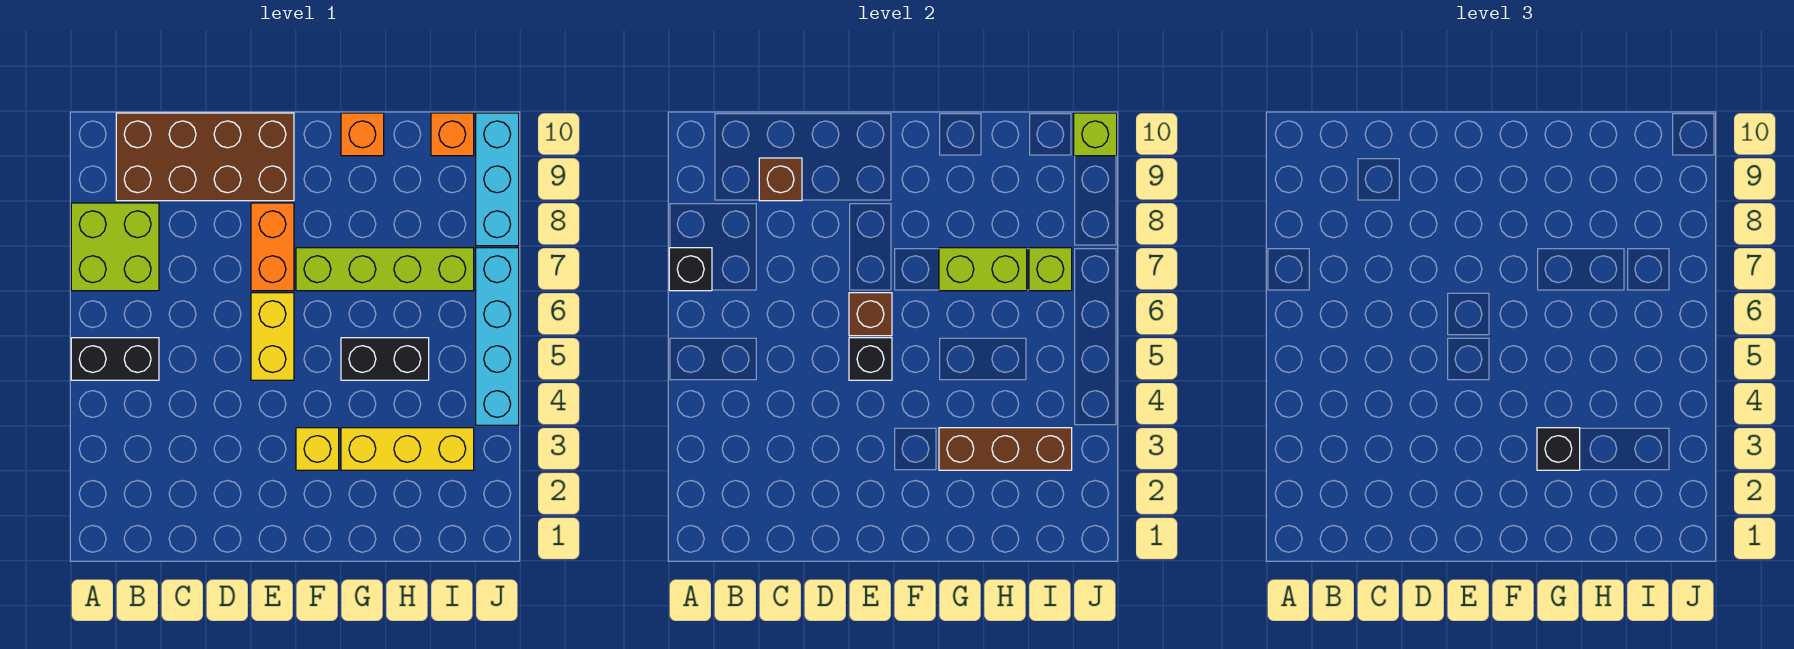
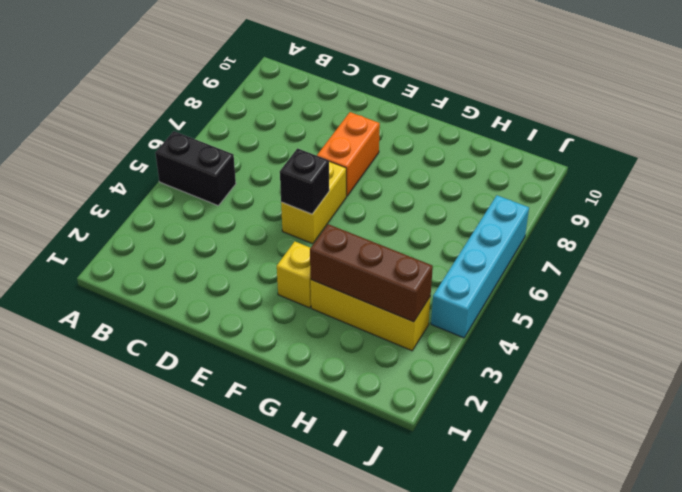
none -> lime 2x2 brick [71,203,159,291]
none -> brown 2x4 brick [116,113,294,201]
none -> lime 1x4 brick [296,248,474,291]

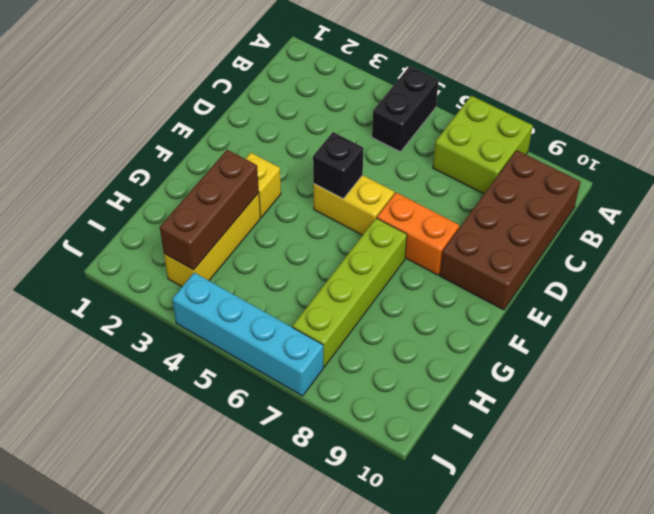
none -> black 1x2 brick [341,338,429,380]
none -> orange 1x1 brick [341,113,384,156]
none -> orange 1x1 brick [431,113,474,156]

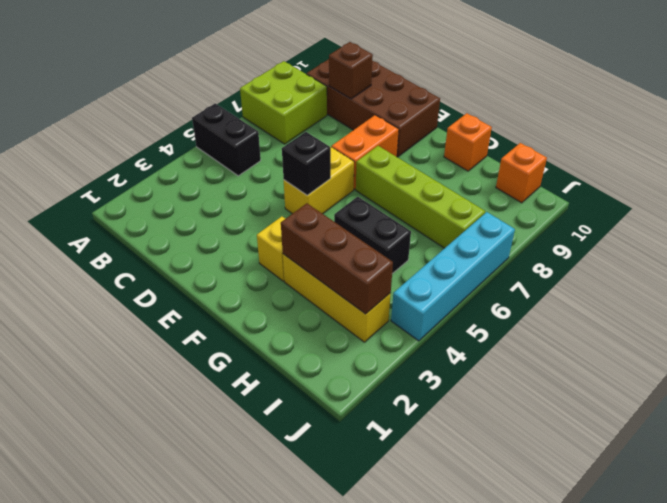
none -> cyan 1x3 brick [476,113,519,246]
none -> black 1x1 brick [669,248,712,291]
none -> brown 1x1 brick [849,293,892,336]

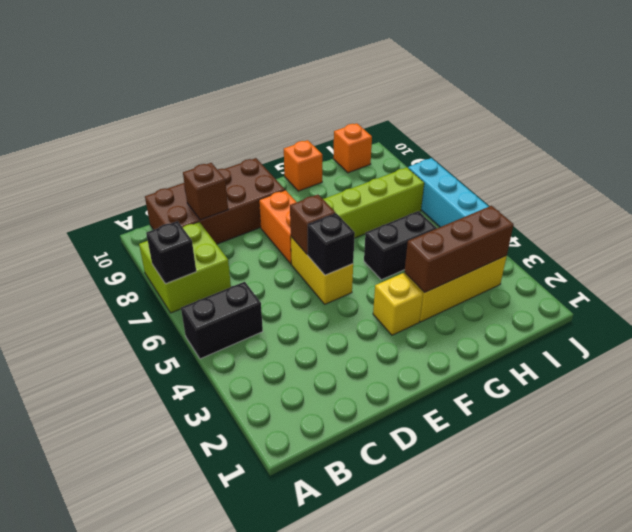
none -> cyan 1x3 brick [476,113,519,246]
none -> lime 1x2 brick [939,248,1027,291]
none -> lime 1x1 brick [1029,248,1072,291]

